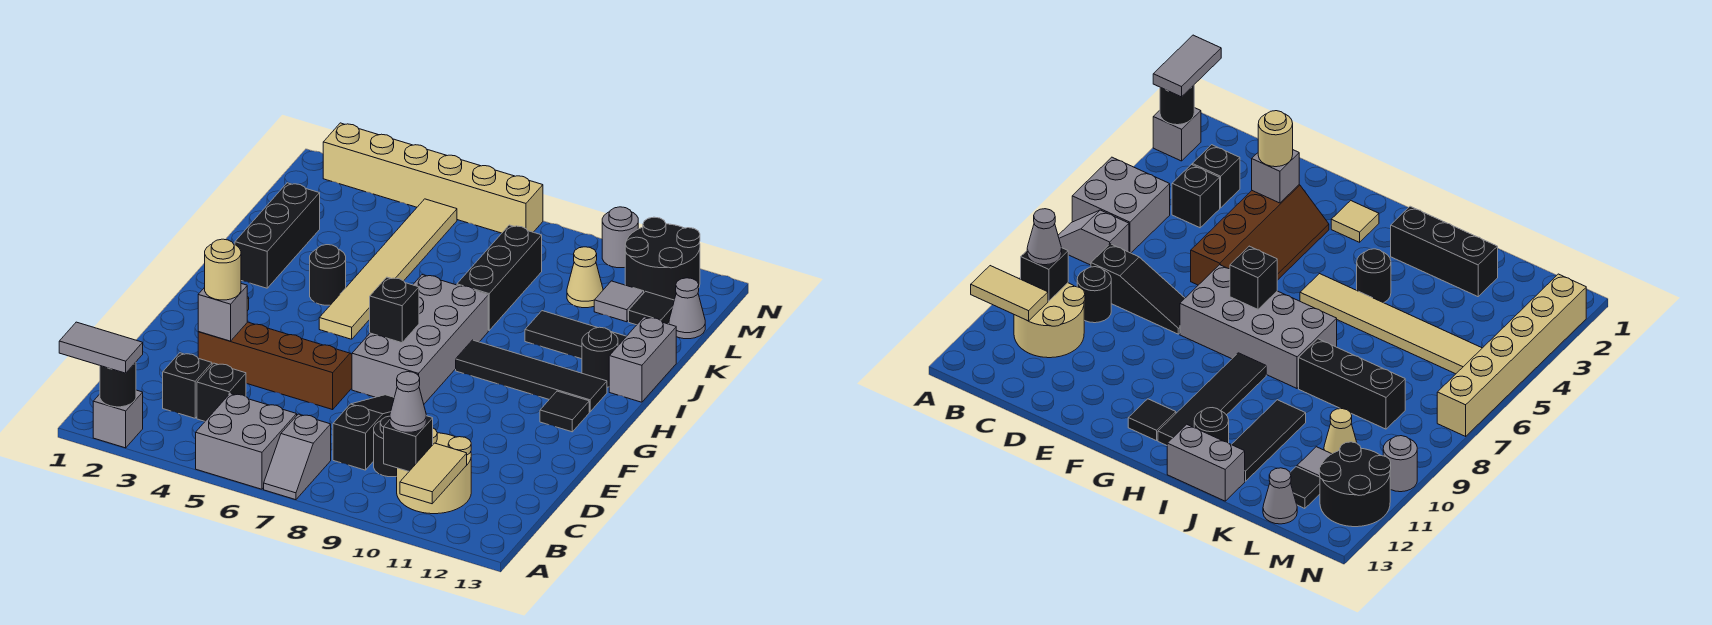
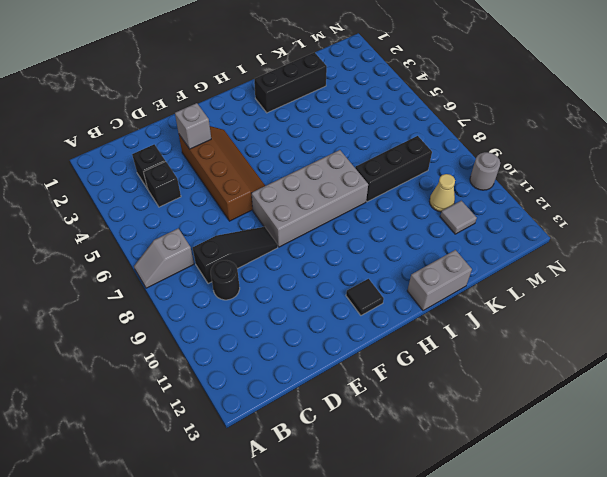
none -> grey 1x1 brick [93,390,143,448]
none -> grey 2x2 brick [196,393,297,489]
none -> tan 2x2 round brick [397,428,471,514]
none -> tan 1x1 tile [1331,201,1379,242]

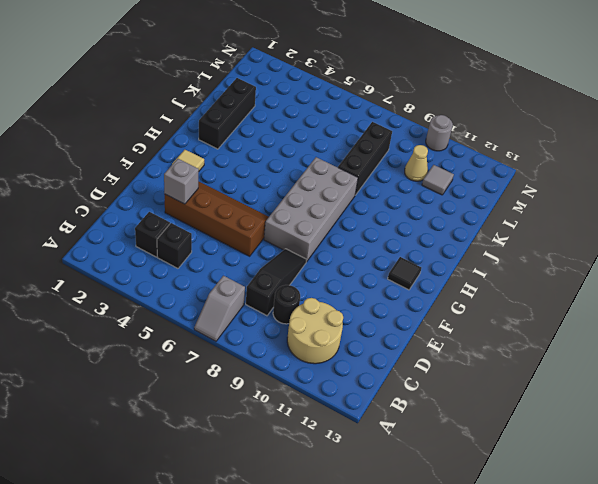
none -> grey 1x1 brick [93,390,143,448]
none -> grey 2x2 brick [196,393,297,489]
none -> tan 1x6 tile [319,199,457,339]
none -> black 1x4 tile [456,340,607,412]

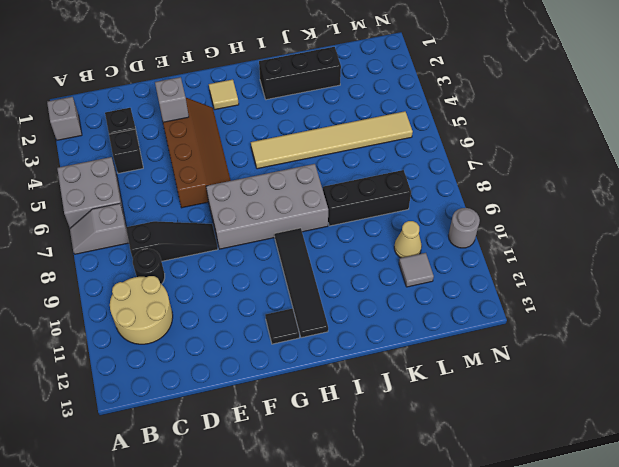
none -> black 1x1 round brick [310,245,346,305]
none -> black 1x1 round brick [582,327,618,387]
none -> grey 1x2 brick [609,317,676,402]
none -> black 1x3 tile [525,311,626,359]

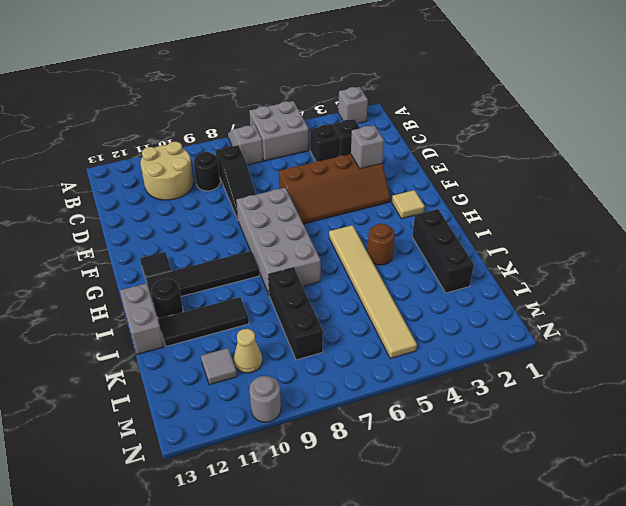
brown 1x1 round brick [367,224,395,265] -> black 1x1 round brick [310,245,346,305]
none -> black 1x1 tile [629,291,674,325]
none -> grey 1x1 cone [669,278,705,339]
none -> black 2x2 round brick [625,217,700,300]
none -> tan 1x6 brick [323,123,543,233]

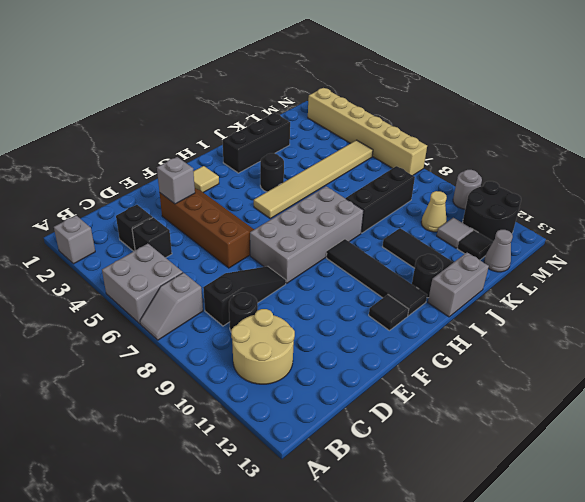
none -> black 1x1 round brick [100,362,136,407]
none -> tan 1x2 tile [400,443,467,504]
none -> black 1x1 brick [384,416,433,471]
none -> black 1x1 brick [370,277,419,343]

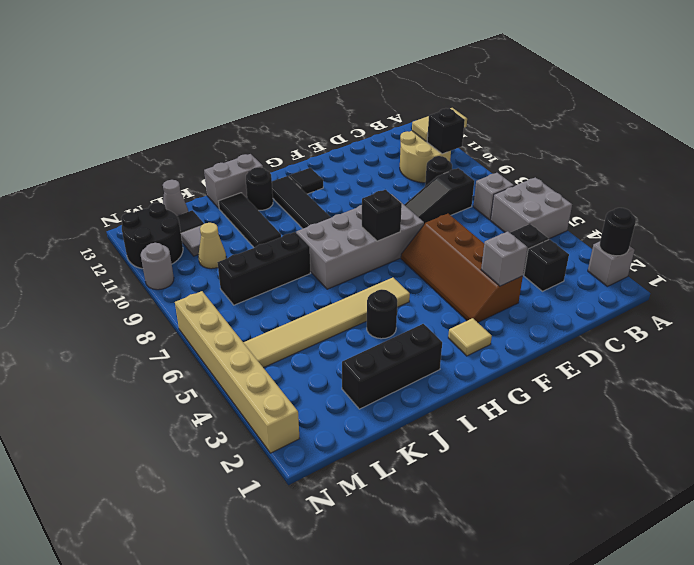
none -> grey 1x2 tile [59,322,143,373]
none -> grey 1x1 cone [390,372,426,432]
none -> tan 1x1 round brick [205,239,241,300]

